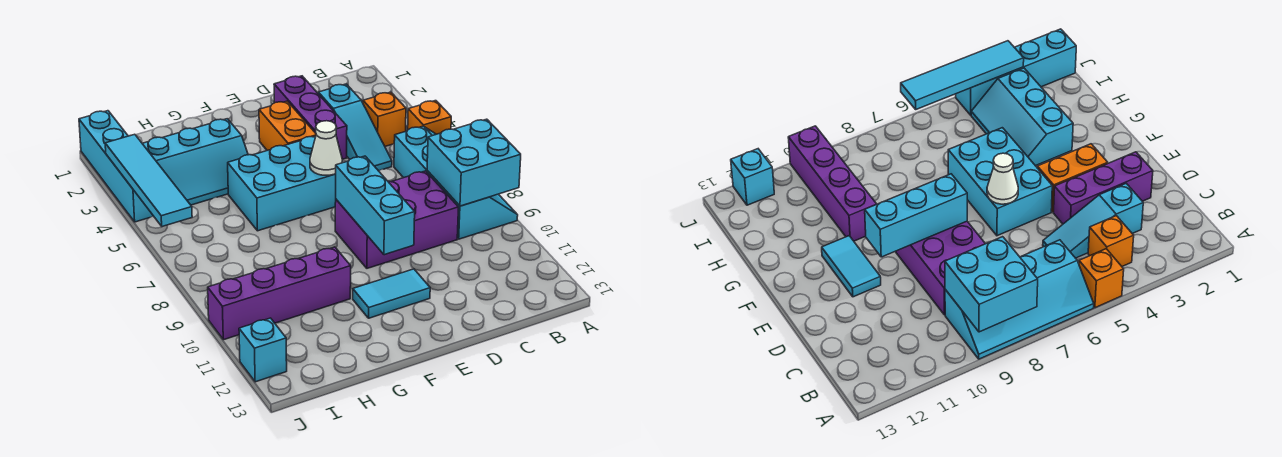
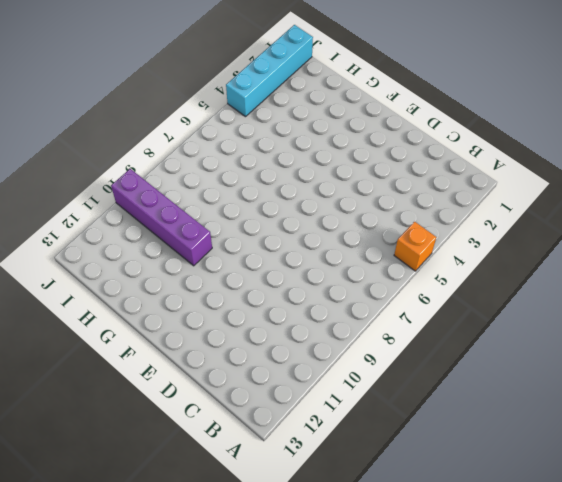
none -> cyan 2x4 slope [394,126,518,239]
none -> orange 1x1 brick [363,92,406,146]
none -> cyan 1x3 slope [318,84,392,171]

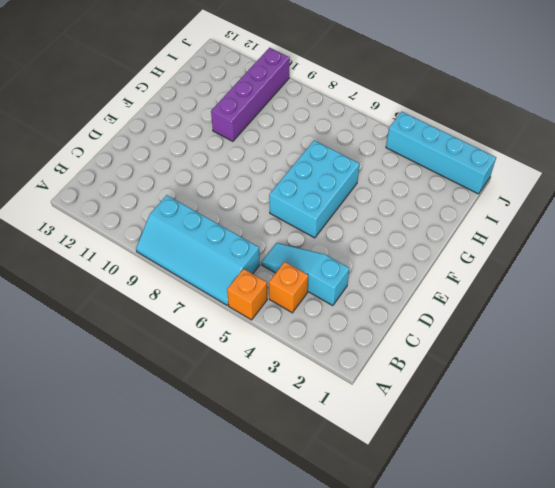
none -> purple 2x3 brick [335,171,459,268]
none -> purple 1x3 brick [274,76,347,159]
none -> orange 1x2 brick [259,101,316,151]

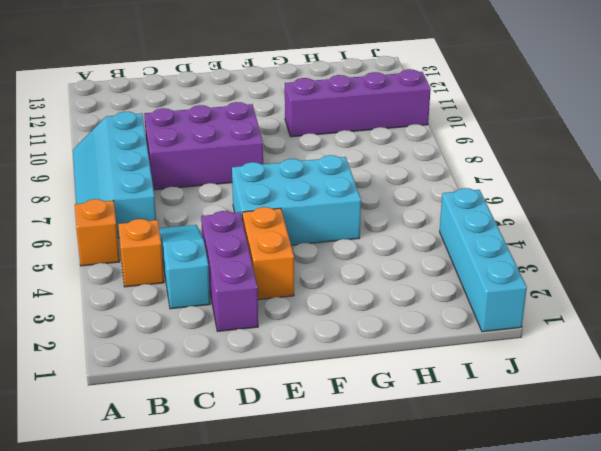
none -> cyan 1x2 tile [353,269,430,318]
none -> cyan 2x3 slope [142,119,248,205]
none -> cyan 1x1 brick [239,318,287,382]

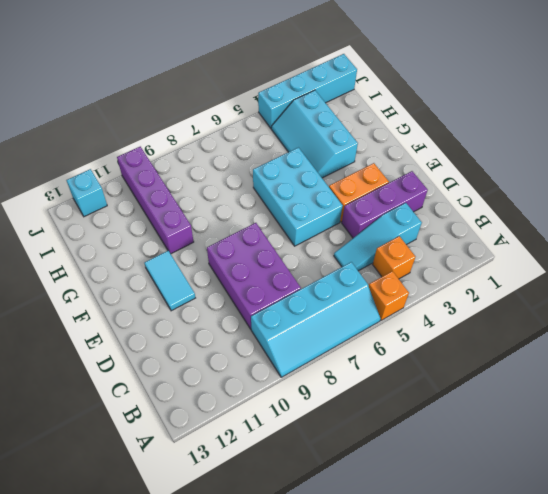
none -> cyan 2x2 brick [427,119,521,206]
none -> white 1x1 cone [310,121,342,175]
none -> cyan 1x3 brick [336,156,415,255]

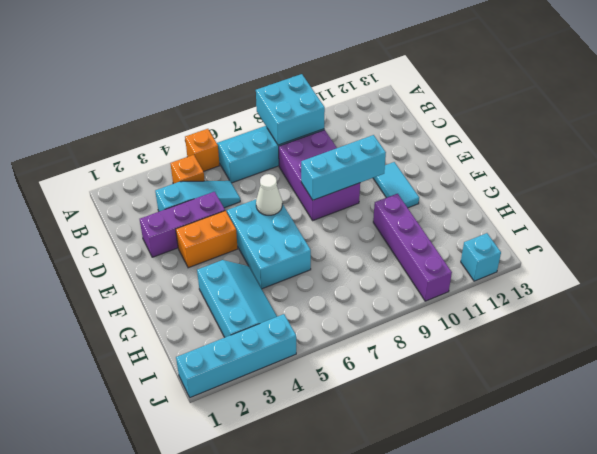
none -> cyan 1x4 tile [105,134,192,227]

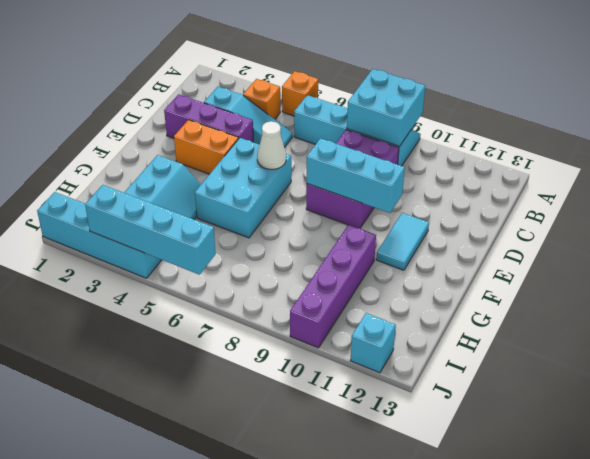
cyan 1x4 brick [85,185,216,275] -> cyan 1x4 tile [105,134,192,227]

